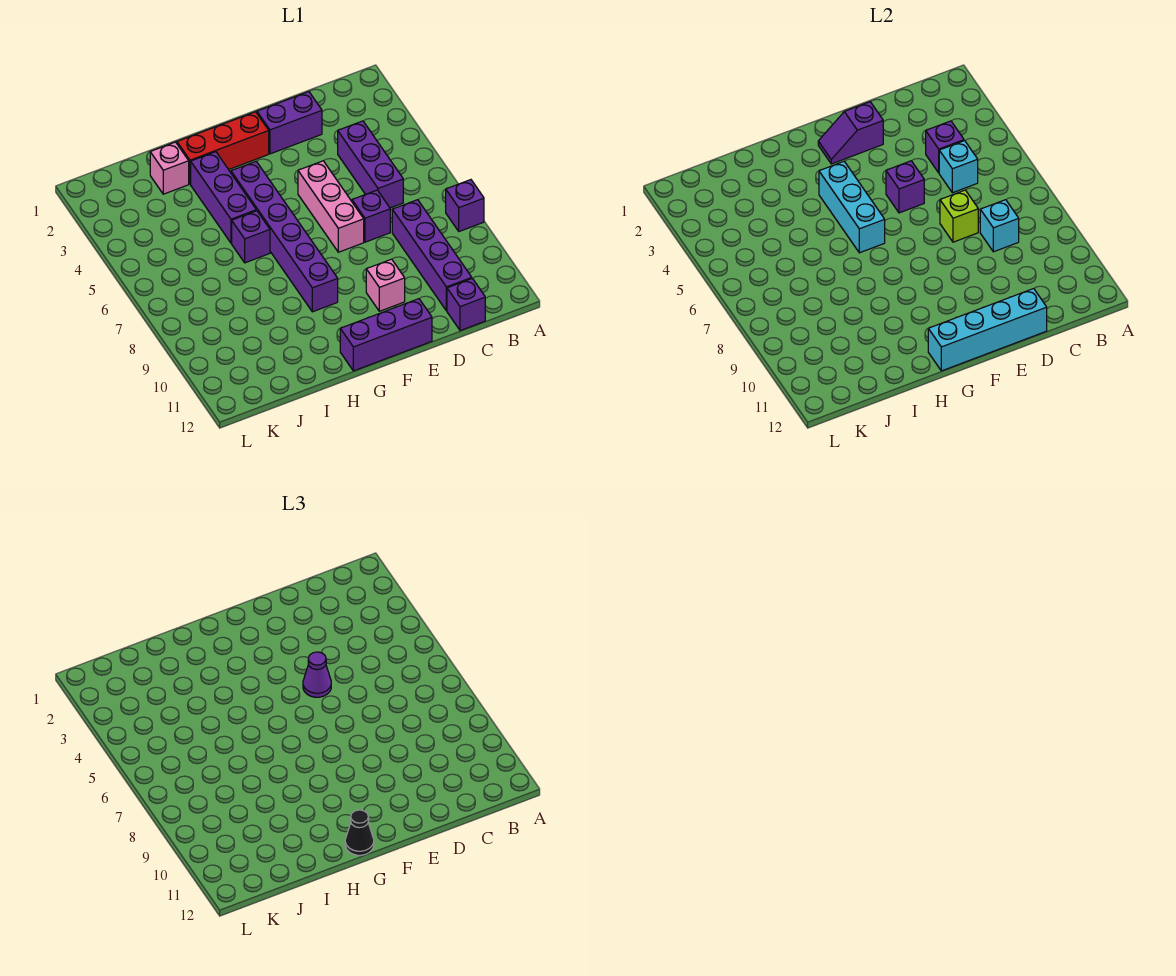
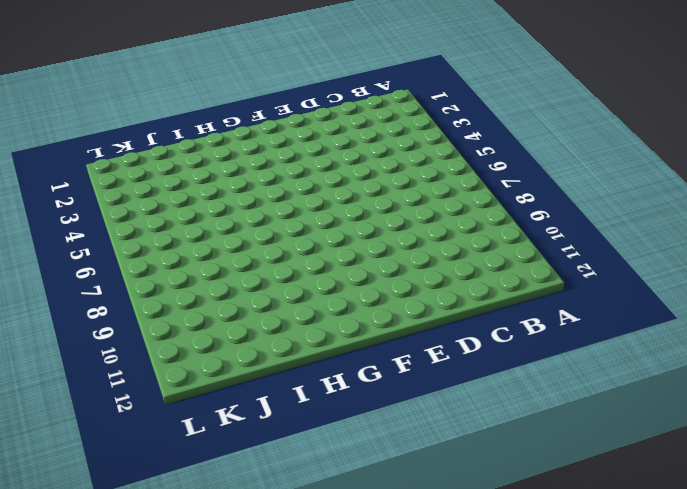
none -> purple 1x1 brick [446,180,484,231]
none -> purple 1x3 brick [338,121,403,208]
none -> purple 1x4 brick [392,200,472,311]

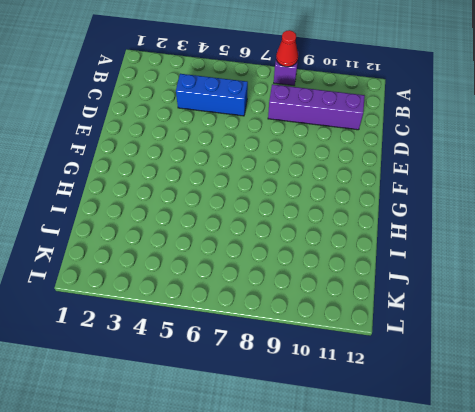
red 1x1 cone [276,30,298,67] -> none
blue 1x3 brick [176,74,248,116] -> purple 1x3 brick [338,121,403,208]
none -> purple 1x1 brick [447,278,485,331]
none -> purple 1x2 brick [257,92,322,154]
none -> purple 1x1 brick [352,190,390,242]

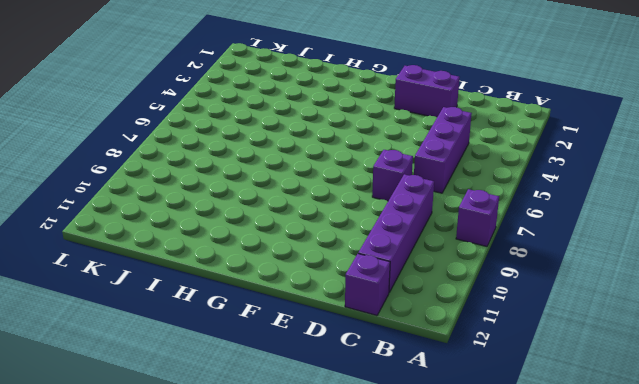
none -> pink 1x3 brick [298,161,364,252]
none -> pink 1x1 brick [366,259,405,311]
none -> purple 1x3 brick [340,299,432,371]

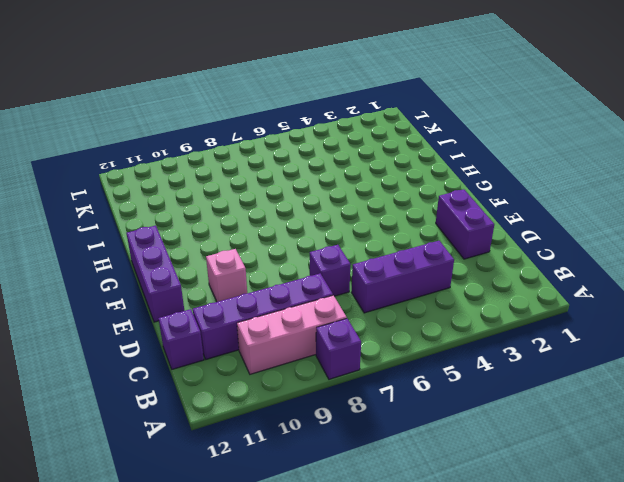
pink 1x3 brick [237,295,347,374] -> pink 1x3 brick moved to [298,161,364,252]
none -> red 1x3 brick [177,112,269,184]
none -> purple 1x6 brick [231,161,338,312]
none -> purple 1x3 brick [191,152,256,243]

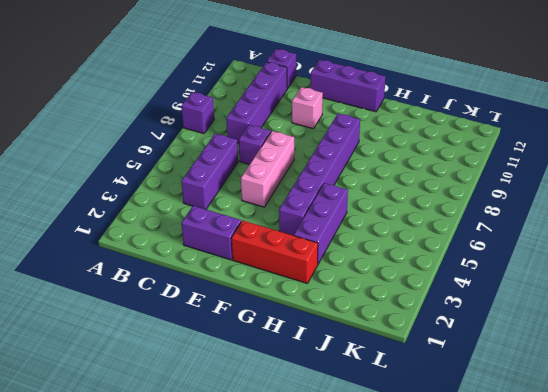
none -> purple 1x1 brick [232,211,270,263]
none -> pink 1x1 brick [150,142,189,194]
none -> purple 1x1 brick [926,121,964,173]

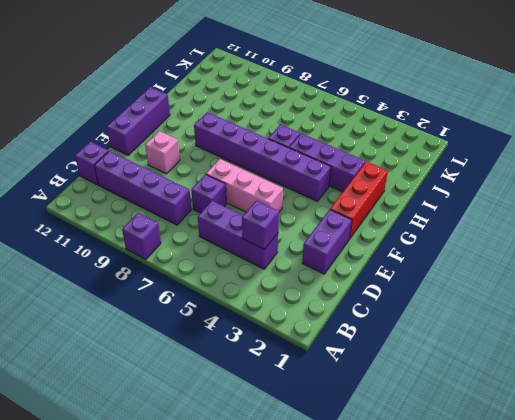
none -> pink 1x1 brick [150,142,189,194]
none -> cyan 1x1 brick [939,141,978,193]
none -> cyan 1x1 brick [980,200,1019,252]

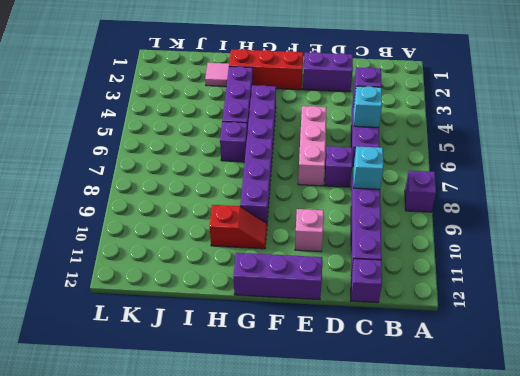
red 1x2 slope [210,205,267,249] -> none
pink 1x1 tile [205,63,229,86] -> pink 1x1 brick [150,142,189,194]
none -> lime 1x1 brick [940,190,978,242]
none -> cyan 1x4 brick [928,289,1047,371]
none -> purple 1x2 slope [818,102,883,164]

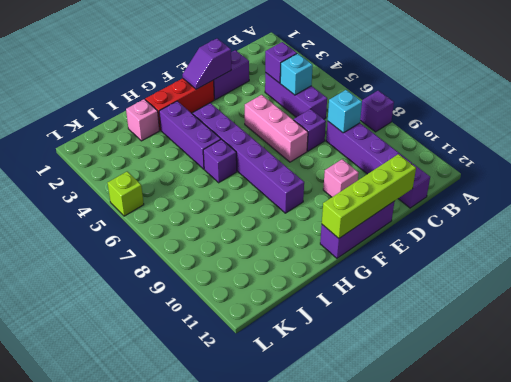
lime 1x4 brick [322,154,416,238] -> cyan 1x4 brick [928,289,1047,371]
lime 1x1 brick [108,171,144,216] -> lime 1x1 brick moved to [940,190,978,242]
none -> purple 1x1 brick [886,161,924,213]
none -> cyan 1x3 brick [819,161,885,253]
none -> purple 1x1 cone [303,652,331,697]

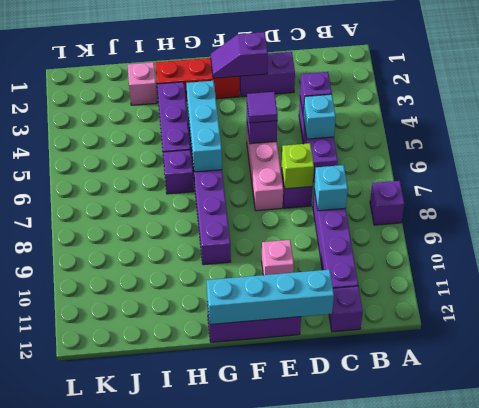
purple 1x1 tile [247,92,278,123] -> purple 1x1 cone [303,652,331,697]
none -> black 1x1 cone [345,810,374,855]

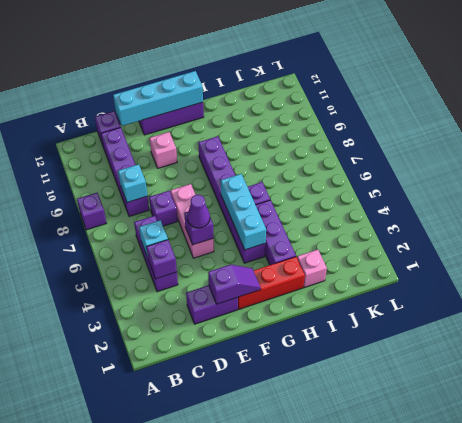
none -> lime 1x1 brick [940,190,978,242]
none -> black 1x1 cone [345,810,374,855]

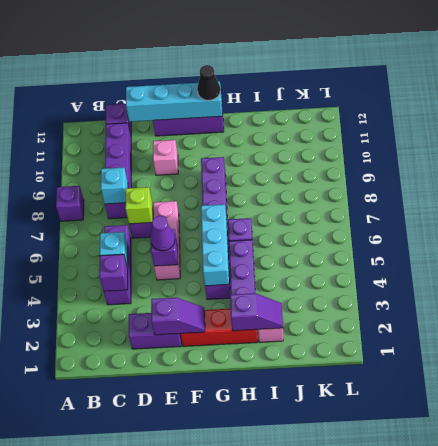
purple 1x2 slope [230,293,283,331] -> none

